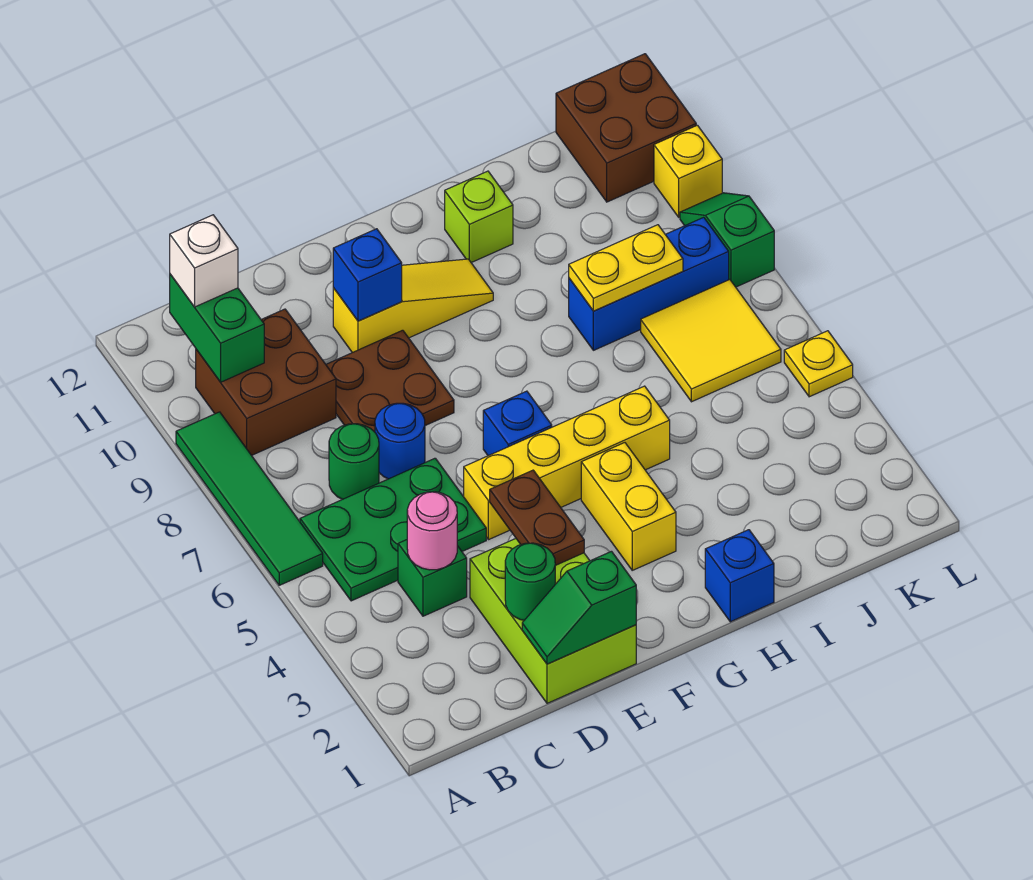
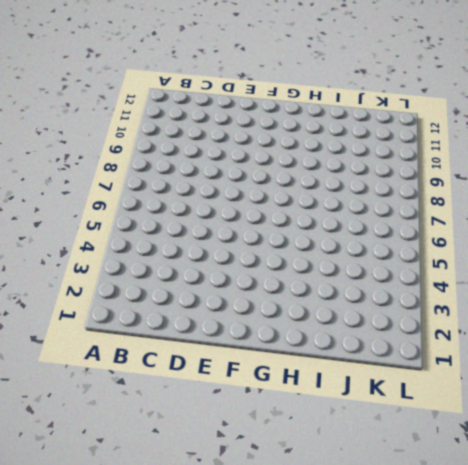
none -> green 1x4 tile [176,412,323,585]
none -> green 2x3 plate [300,458,486,601]
none -> brown 2x2 brick [196,309,336,455]

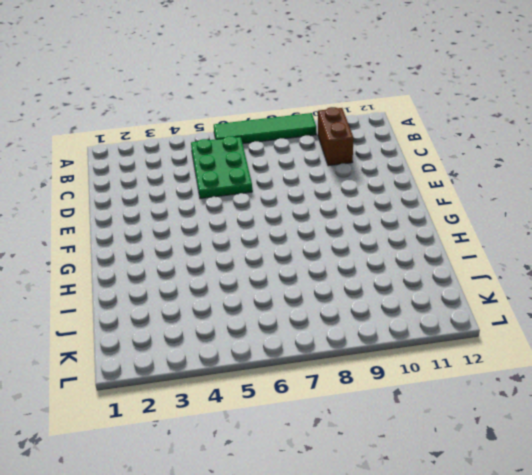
brown 1x2 brick [318,107,354,166] -> brown 2x2 brick [196,309,336,455]
none -> green 1x1 brick [398,540,467,616]
none -> green 1x1 round brick [329,424,379,499]
none -> lime 2x3 brick [470,539,636,703]

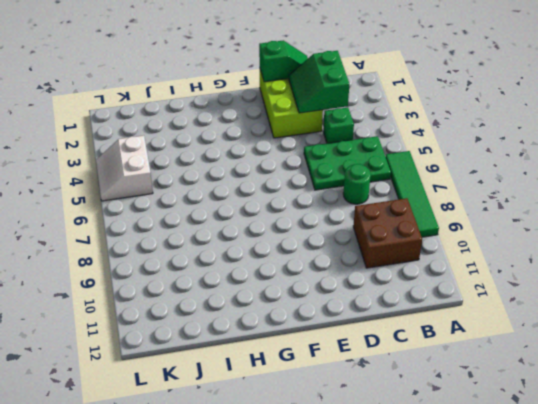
green 2x2 slope [289,51,349,113] -> green 1x1 round brick [505,543,555,620]
white 2x2 slope [96,136,153,201] -> yellow 1x1 plate [784,331,853,397]
none -> blue 1x1 round brick [375,403,425,479]
none -> brown 2x2 plate [326,330,454,432]
none -> yellow 1x4 brick [464,386,670,540]

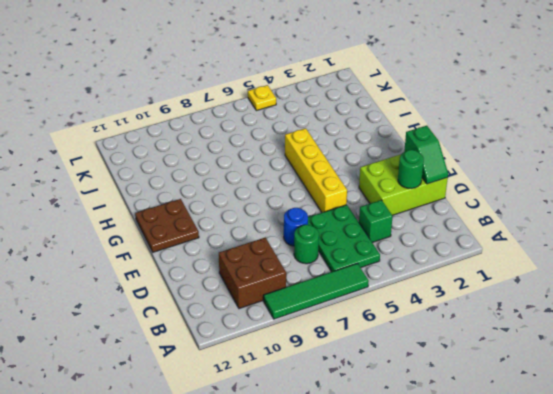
brown 2x2 plate [135,199,199,252] -> brown 2x2 plate moved to [326,330,454,432]
none -> yellow 1x3 slope [333,259,493,353]
none -> blue 1x1 brick [483,391,552,456]
none -> yellow 1x2 brick [581,443,676,570]

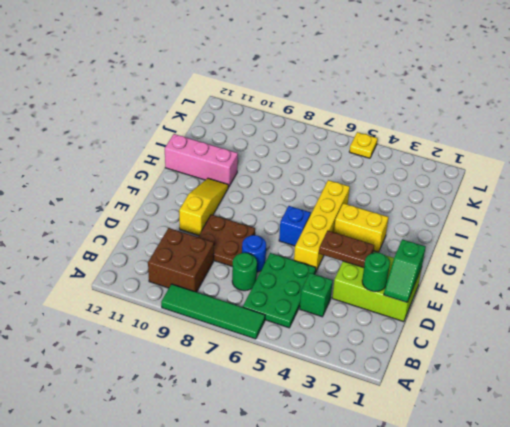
pink 1x3 brick [165,134,238,187] -> lime 1x1 brick [445,171,513,263]
none -> blue 1x1 brick [705,530,774,622]
none -> blue 1x3 brick [569,217,729,350]
none -> yellow 2x2 tile [641,280,781,402]

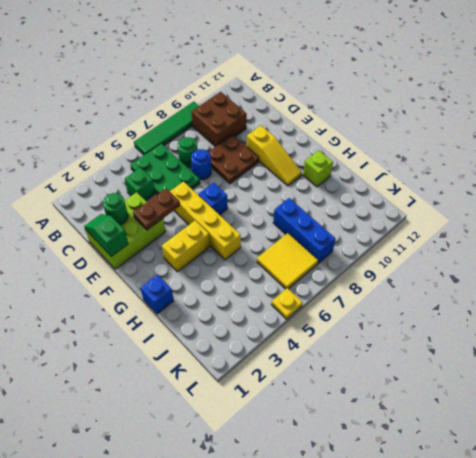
none -> brown 2x2 brick [556,54,696,202]
none -> green 1x2 slope [680,193,774,287]
none -> yellow 1x1 brick [654,125,722,217]

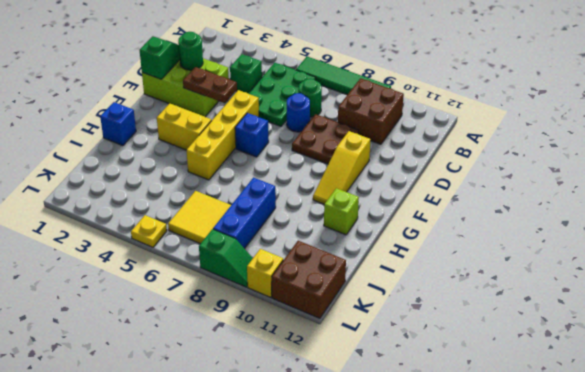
none -> green 1x2 brick [170,274,264,382]
none -> pink 1x1 round brick [407,492,457,570]
none -> blue 1x1 brick [333,229,402,321]

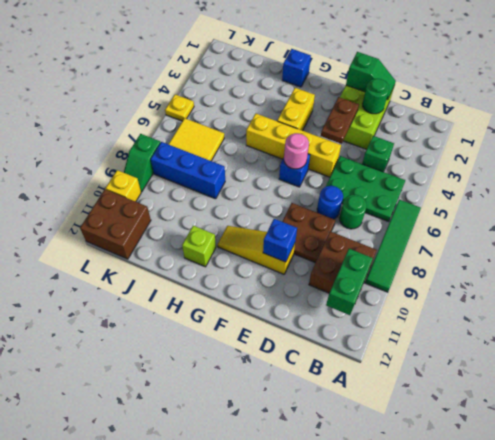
pink 1x1 round brick [284,133,309,169] -> pink 1x1 round brick moved to [407,492,457,570]
none -> yellow 1x2 plate [569,225,683,311]
none -> white 1x1 brick [170,215,238,307]

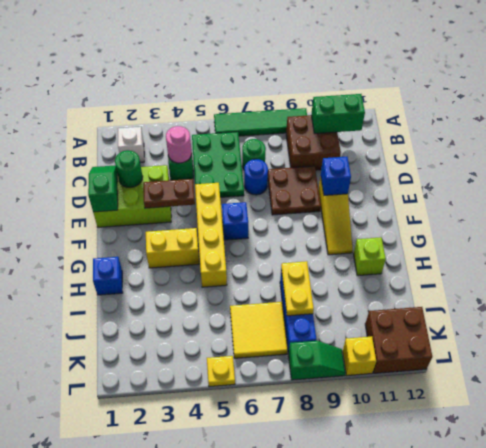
white 1x1 brick [118,127,144,162] -> white 1x1 brick moved to [170,215,238,307]

